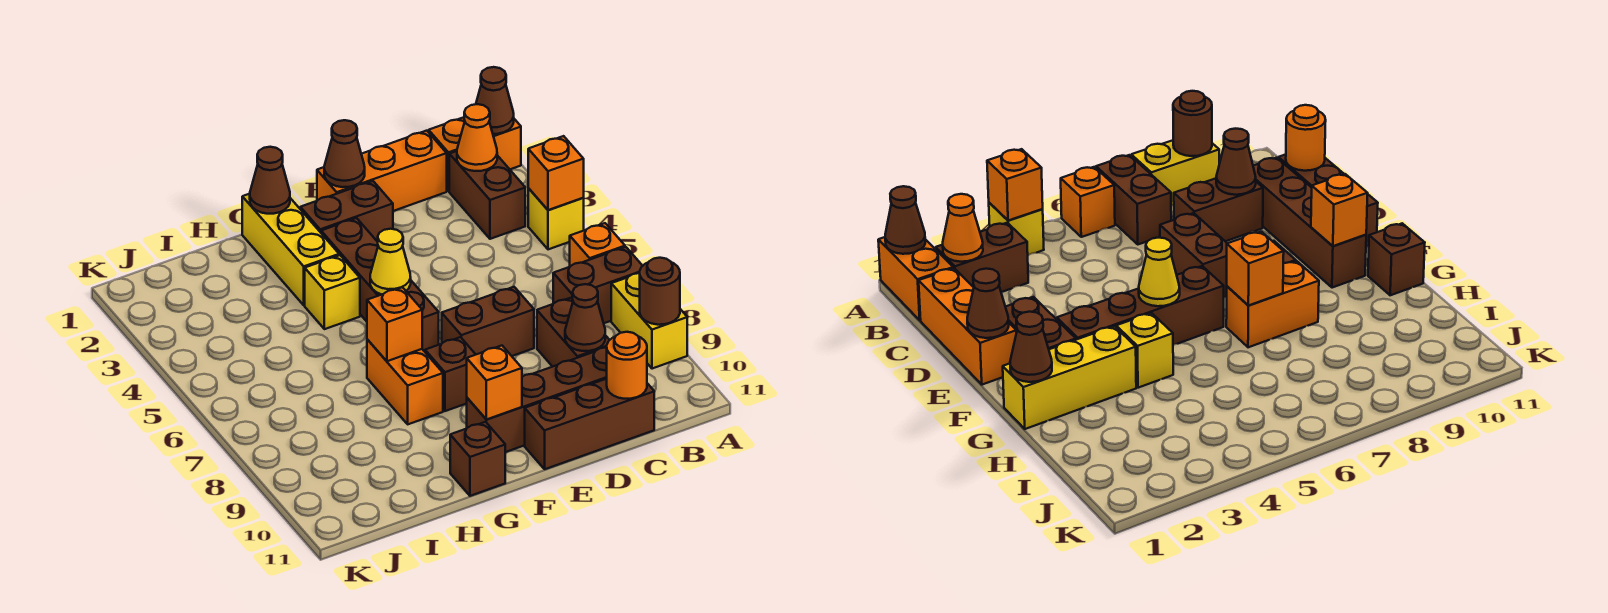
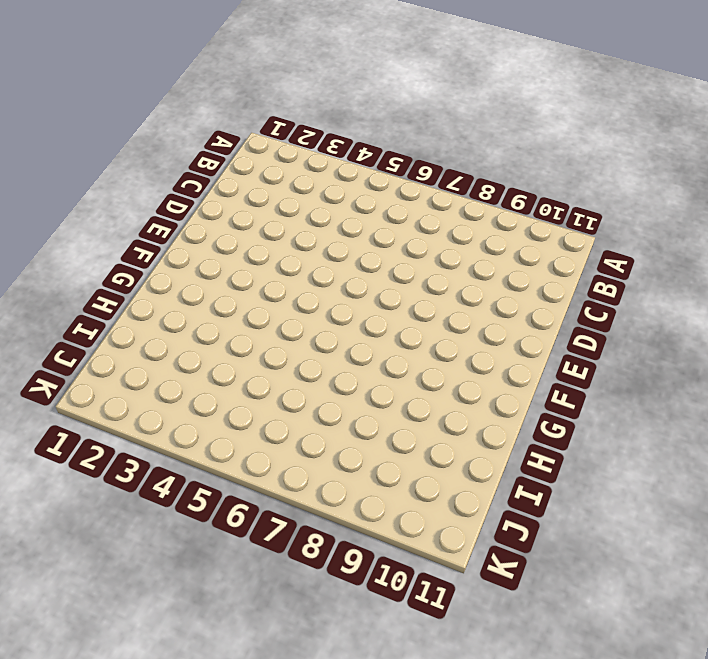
none -> orange 1x2 brick [429,117,521,191]
none -> yellow 1x1 brick [528,188,584,249]
none -> orange 1x1 brick [570,223,625,266]

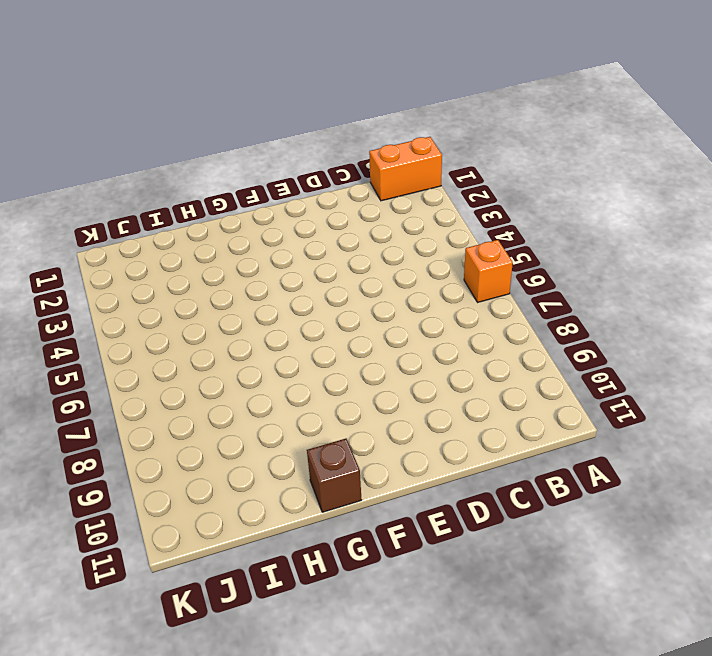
none -> yellow 1x1 brick [528,188,584,249]
none -> brown 1x2 brick [553,247,642,323]
none -> yellow 1x2 brick [611,273,687,369]

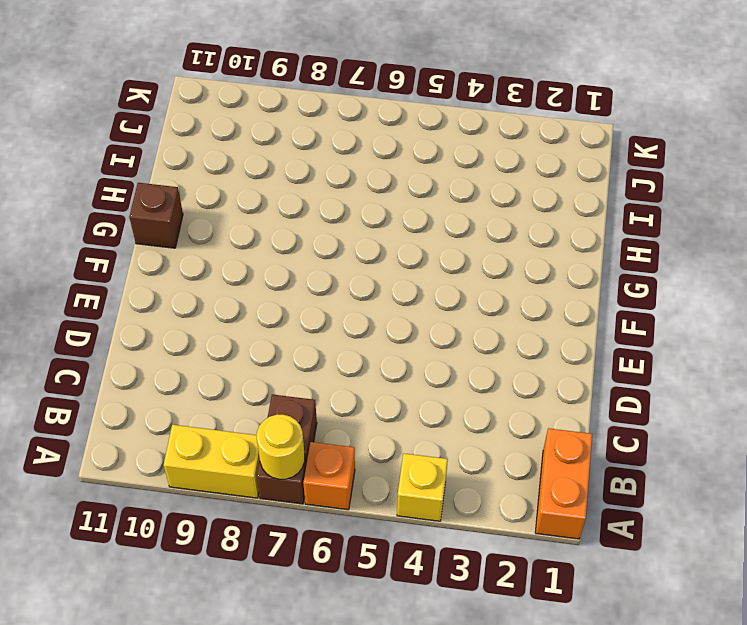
yellow 1x1 round brick [257,415,305,479] -> none
none -> brown 1x2 brick [449,151,525,239]
none -> orange 1x3 brick [317,131,447,211]
none -> brown 1x2 brick [537,297,609,367]

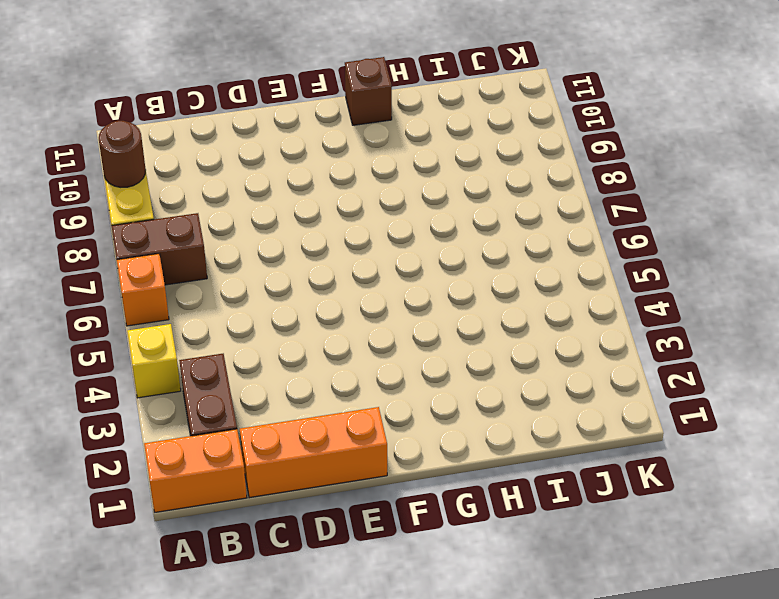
none -> brown 1x2 brick [537,297,609,367]
none -> brown 1x4 brick [467,347,607,452]
none -> brown 1x3 brick [525,379,654,469]

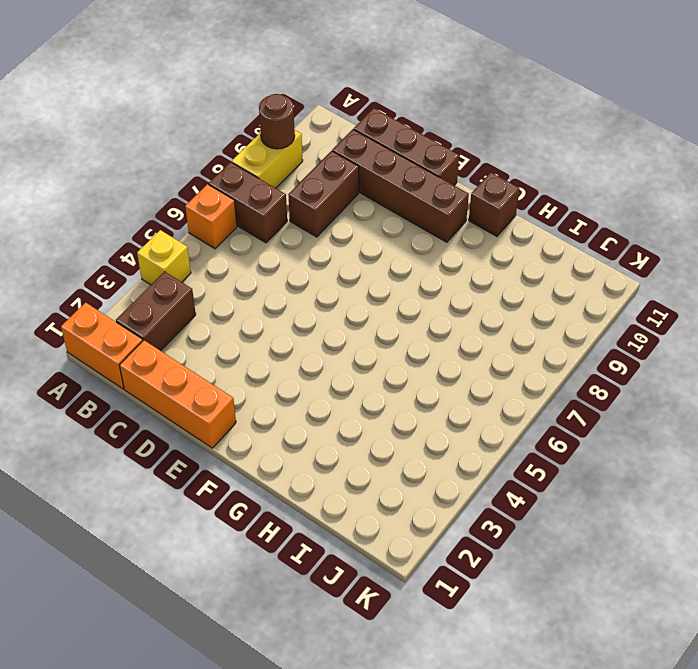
none -> brown 1x2 brick [442,287,534,356]
none -> brown 1x2 brick [300,181,393,242]
none -> brown 1x4 brick [321,218,439,352]

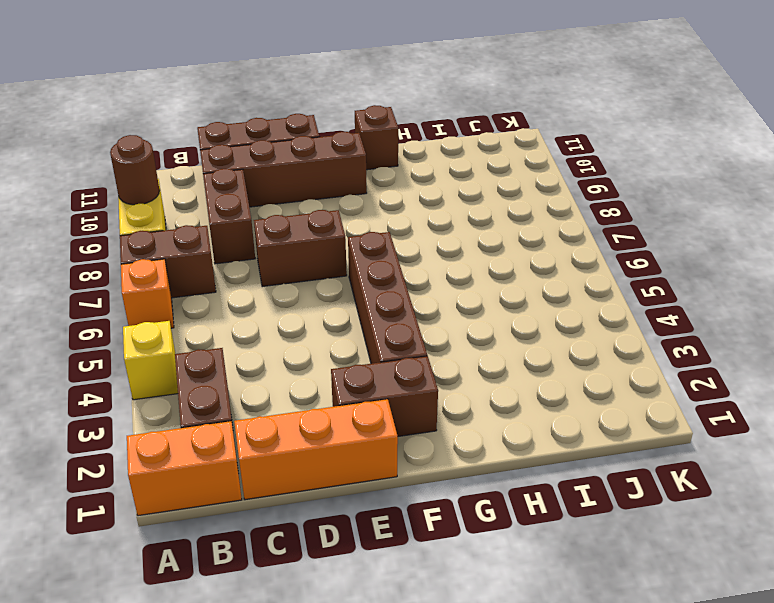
none -> brown 1x1 brick [425,337,476,411]
none -> yellow 1x3 brick [242,194,339,305]
none -> yellow 1x1 brick [305,255,360,329]

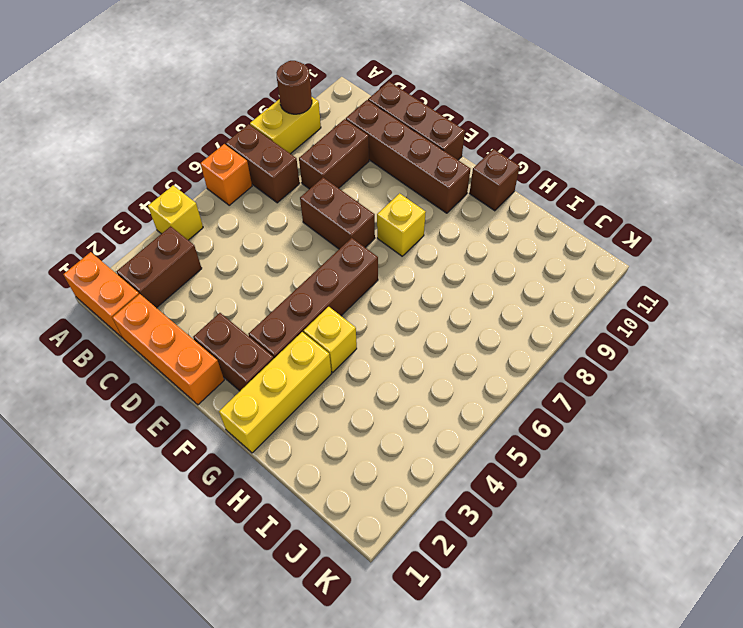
yellow 1x1 brick [377,193,426,256] -> brown 1x1 brick [425,337,476,411]
none -> orange 1x2 brick [367,339,443,424]
none -> brown 1x1 cone [476,67,514,134]
none -> orange 1x1 brick [528,136,584,210]

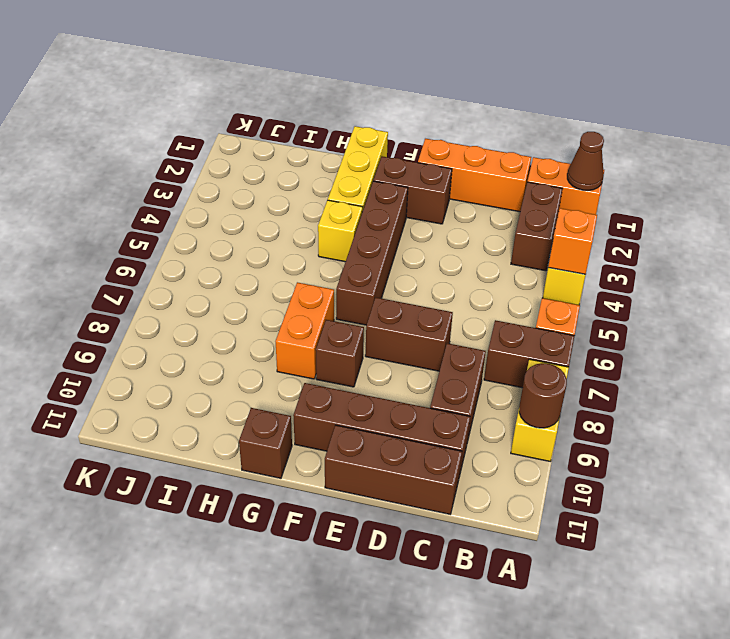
none -> orange 1x1 cone [457,104,497,171]
none -> brown 1x1 cone [565,284,605,351]
none -> orange 1x1 round brick [607,332,647,399]

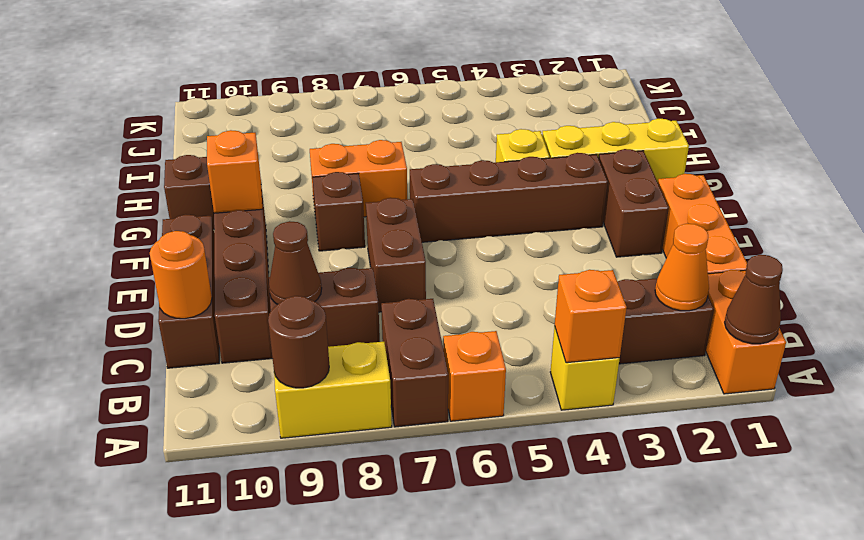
none -> brown 1x1 cone [324,120,365,187]
none -> yellow 1x1 cone [370,229,411,295]
none -> brown 1x1 cone [250,147,290,214]

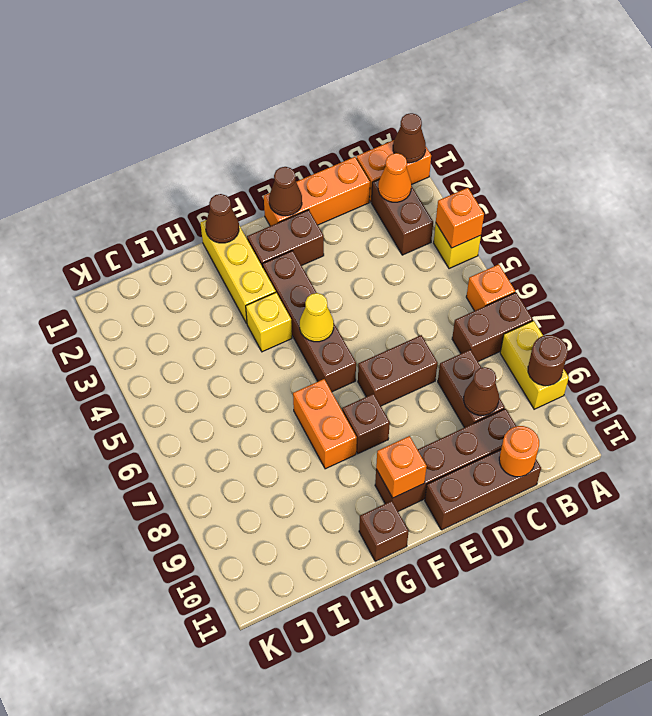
none -> orange 1x1 brick [367,287,422,361]

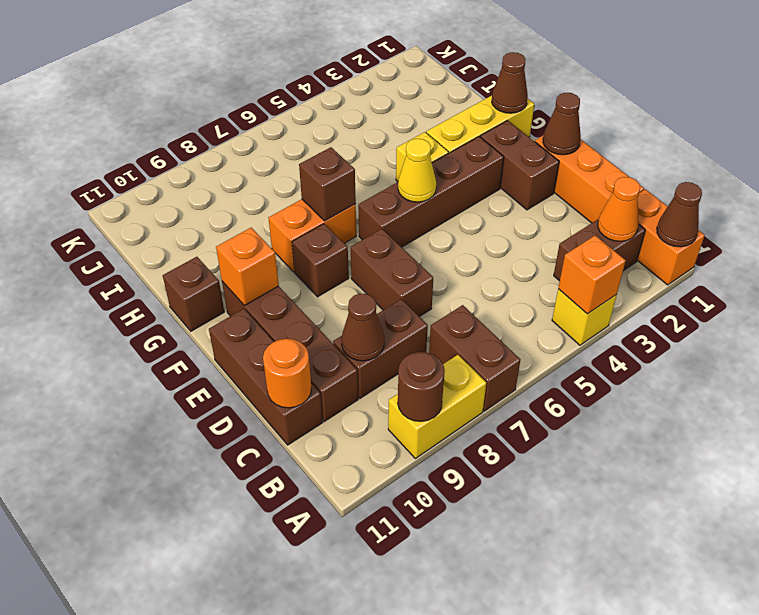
brown 1x1 brick [299,147,356,221] -> orange 1x1 brick [367,287,422,361]
none -> orange 1x1 brick [570,223,625,266]

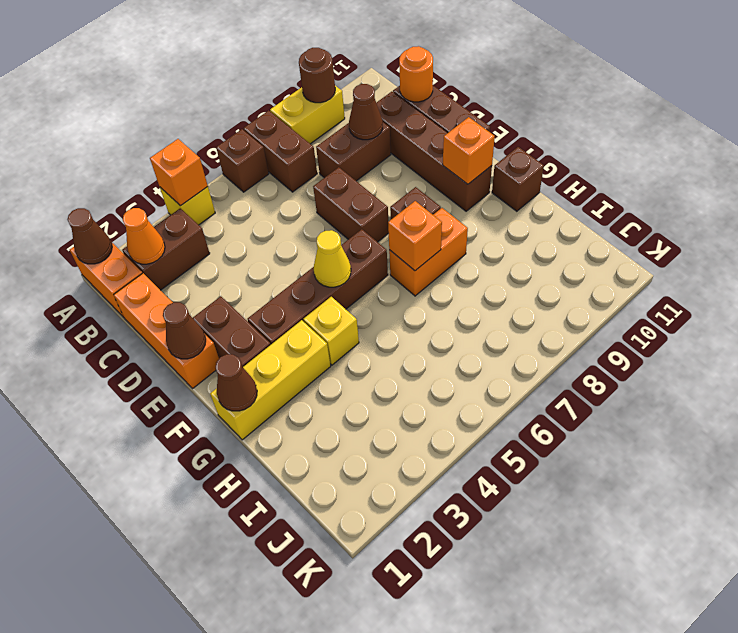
brown 1x1 brick [216,129,269,192] -> orange 1x1 brick [570,223,625,266]

